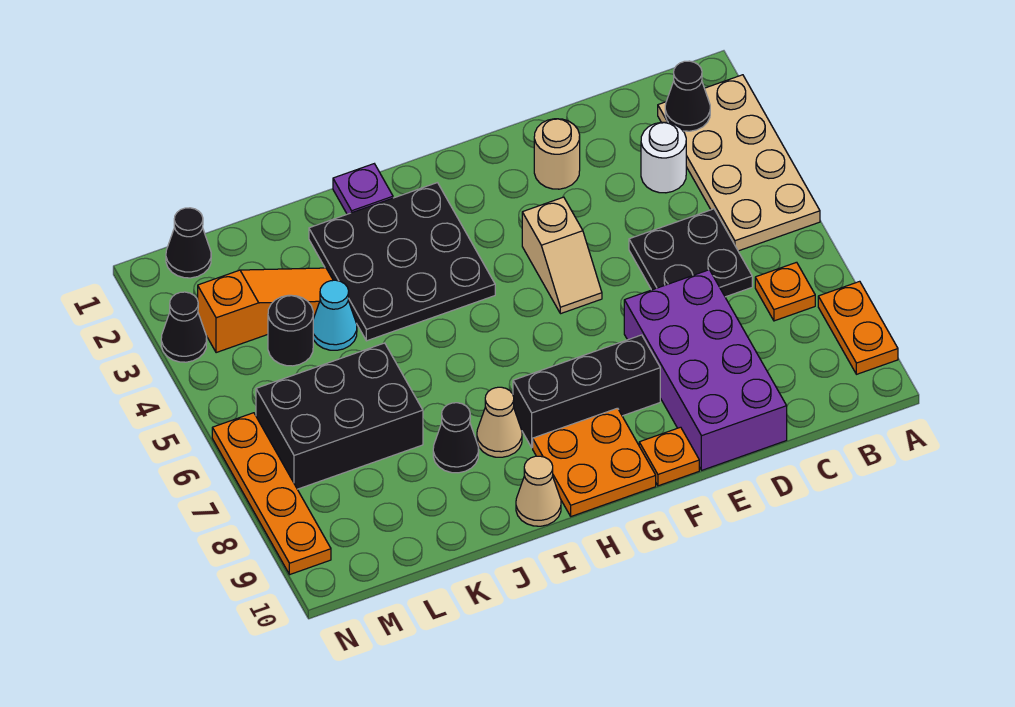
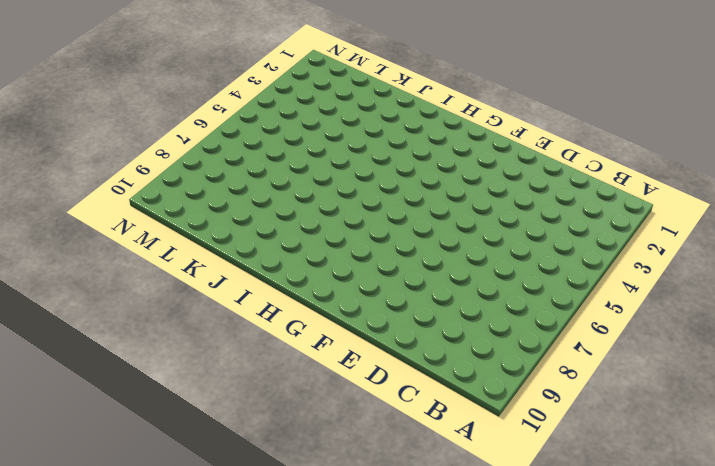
none -> tan 2x4 plate [658,75,820,251]
none -> orange 1x2 plate [818,281,898,374]
none -> orange 1x1 plate [755,262,815,321]

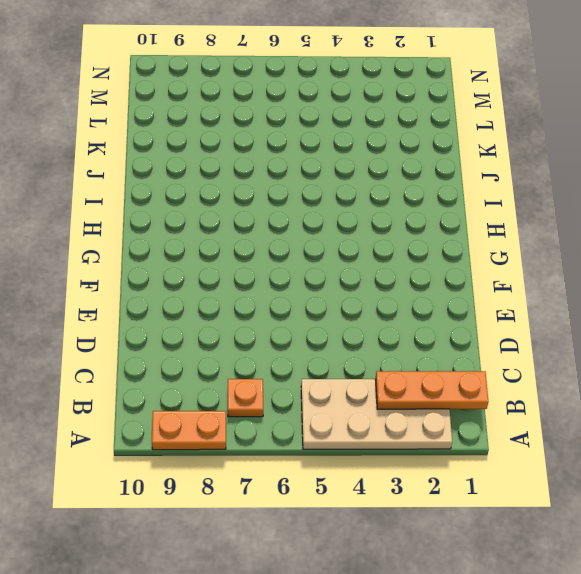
orange 1x3 plate [375,371,488,409] -> black 1x1 cone [665,61,710,131]
none -> white 1x1 round brick [641,122,686,193]
none -> black 2x2 plate [629,209,752,297]
none -> purple 2x4 brick [624,270,787,470]

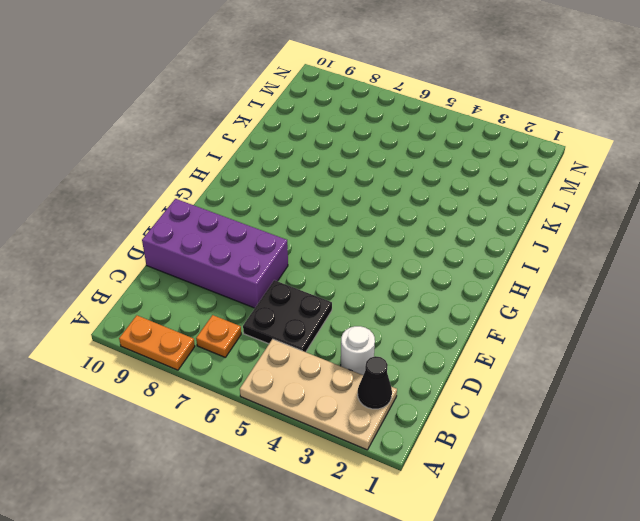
none -> tan 1x1 round brick [534,119,580,189]
none -> tan 1x2 slope [522,197,602,314]
none -> black 1x3 brick [513,335,660,448]

